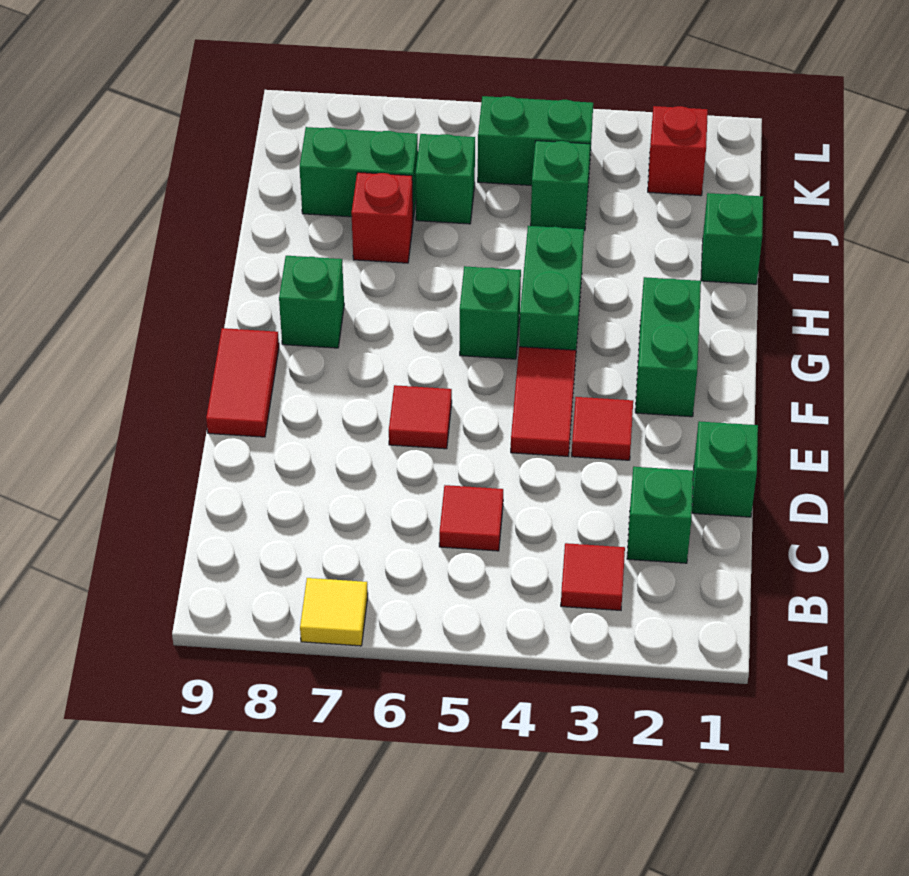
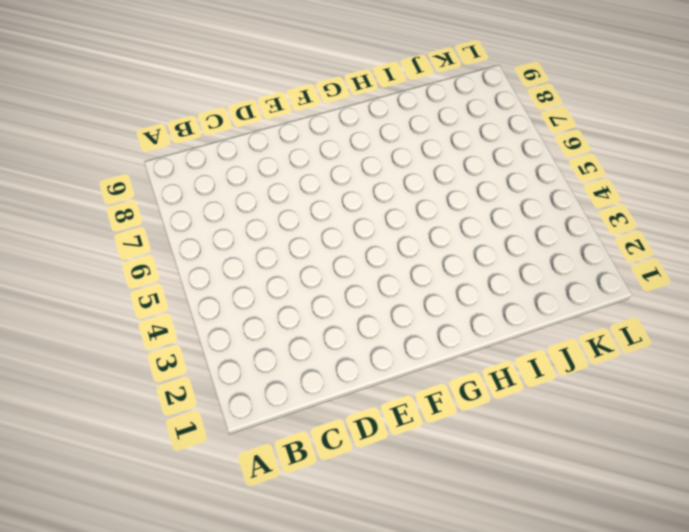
none -> yellow 1x1 tile [300,578,368,646]
none -> red 1x1 tile [561,543,625,610]
none -> green 1x1 brick [627,467,693,563]

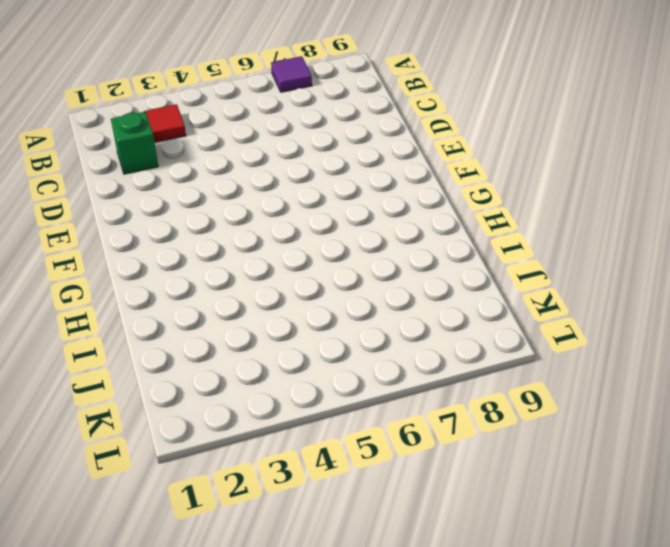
purple 1x1 tile [271,56,312,92] -> yellow 1x1 tile [300,578,368,646]
none -> red 1x1 tile [439,485,503,551]
none -> green 1x1 brick [692,421,758,517]
none -> red 1x1 tile [572,397,633,460]

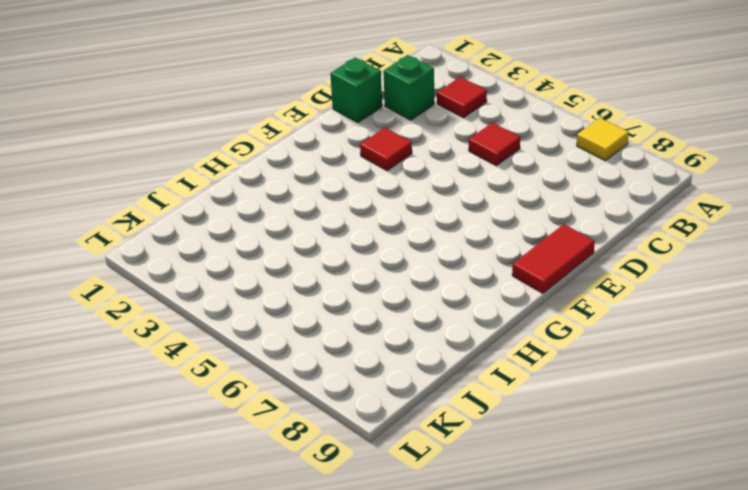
none -> red 1x2 tile [511,347,576,456]
none -> red 1x1 tile [389,385,452,449]
none -> green 1x2 brick [635,277,701,417]

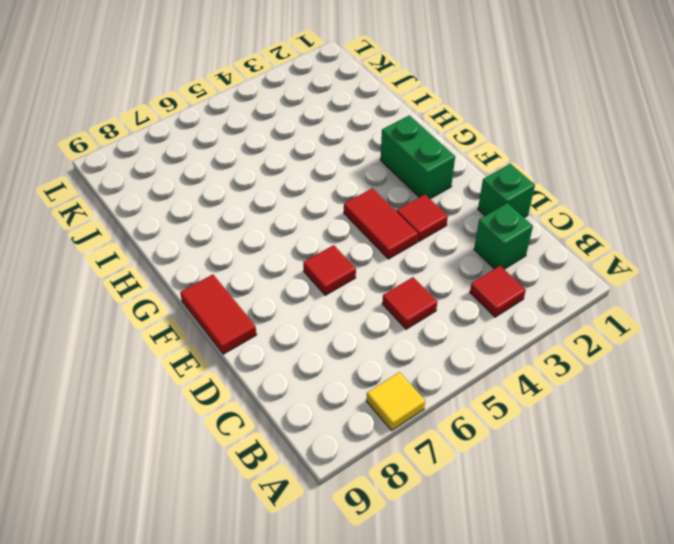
none -> green 1x2 brick [519,226,584,361]
none -> green 1x1 brick [460,266,521,359]
none -> green 1x1 brick [279,256,344,348]

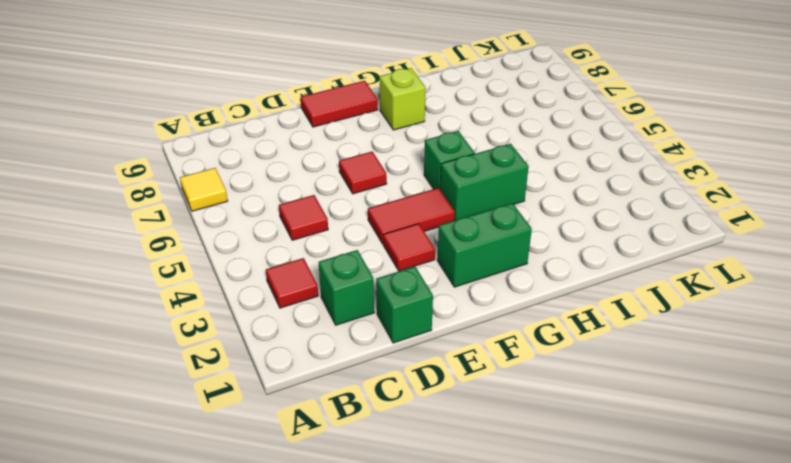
lime 1x1 brick [380,68,426,130] -> green 1x1 brick [279,256,344,348]
none -> green 1x1 brick [701,193,763,284]
none -> red 1x1 brick [351,172,413,263]
none -> green 1x1 brick [531,141,590,231]

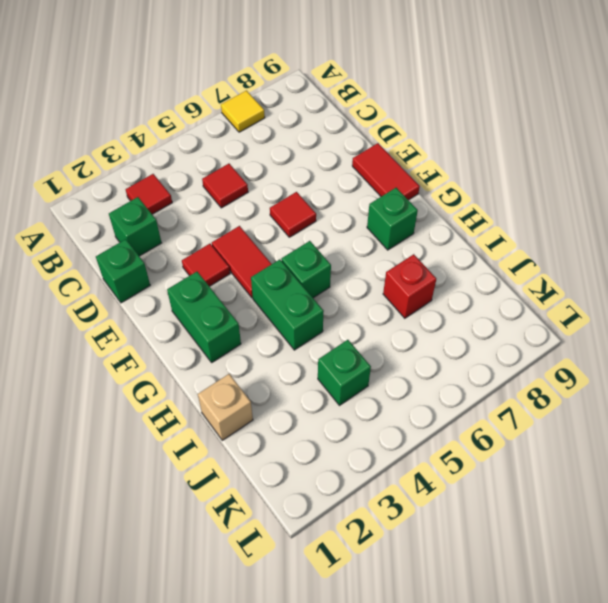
tan 1x1 brick [198,374,253,440] -> green 1x1 brick [701,193,763,284]
none -> green 1x1 brick [415,134,475,224]
none -> green 1x2 brick [300,127,418,219]
none -> red 1x1 brick [648,106,708,196]

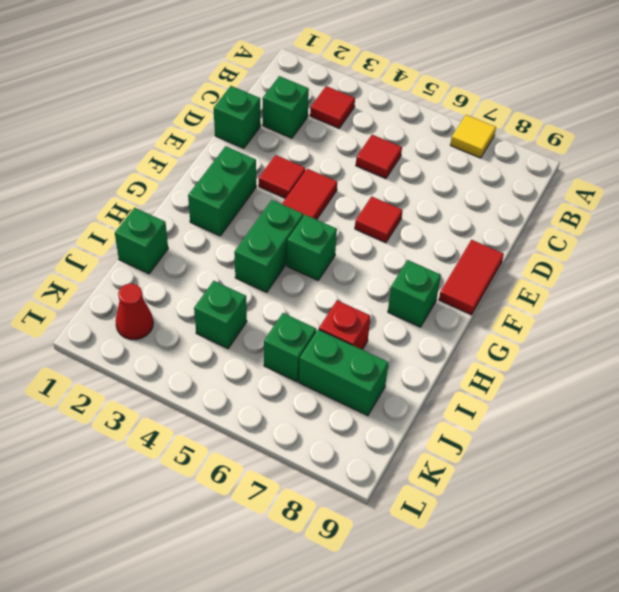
red 1x1 cone [116,284,153,340] -> red 1x1 brick [648,106,708,196]
none -> green 1x2 brick [478,96,593,186]

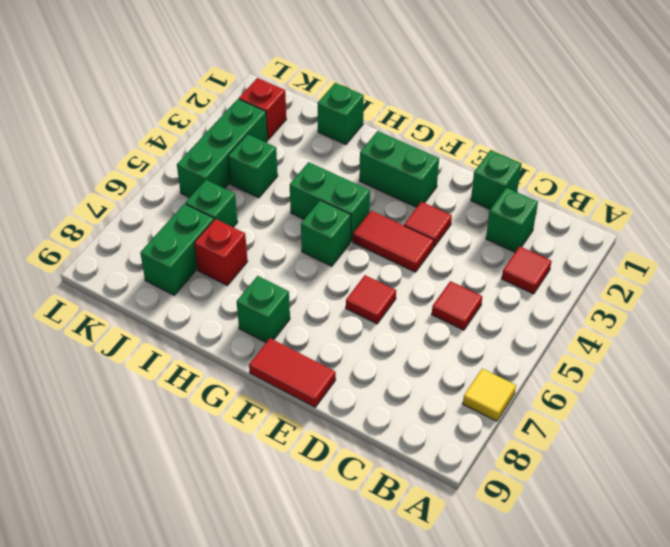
green 1x3 brick [177,99,268,198] -> green 1x2 brick [478,96,593,186]

